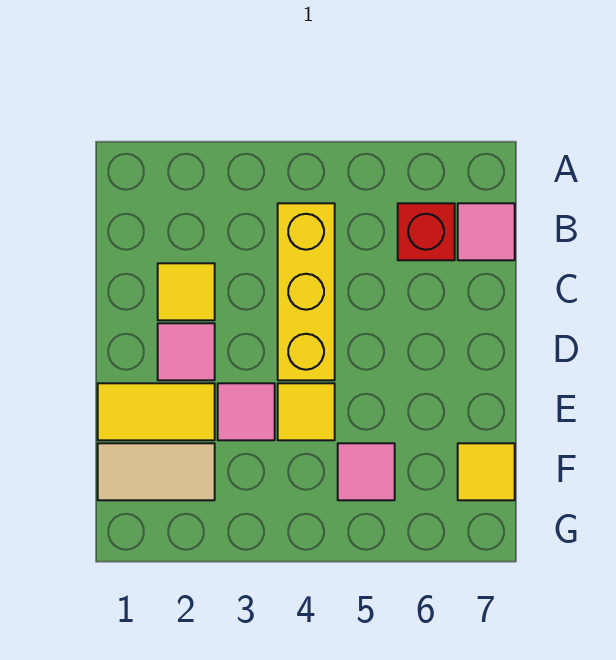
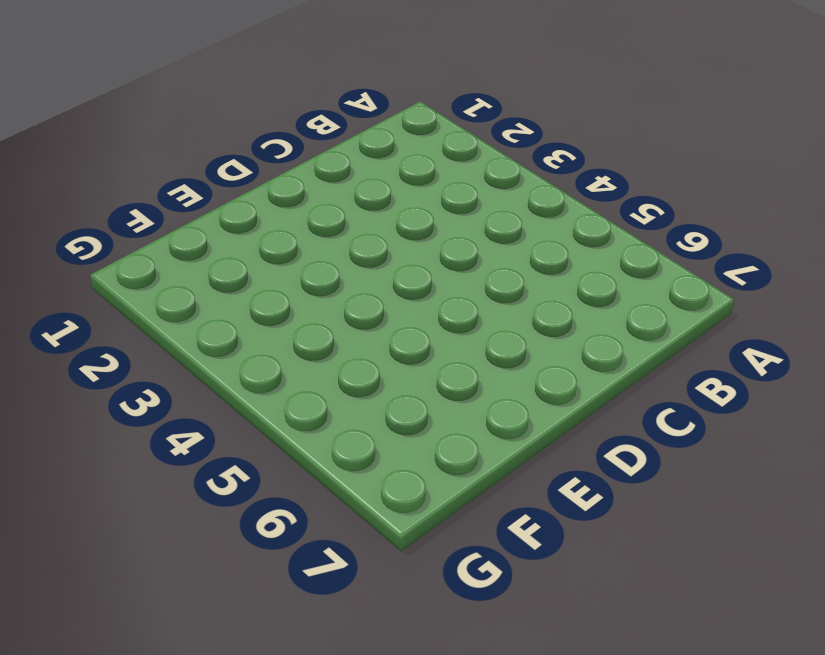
none -> yellow 1x3 brick [278,203,335,380]
none -> red 1x1 brick [398,203,455,260]

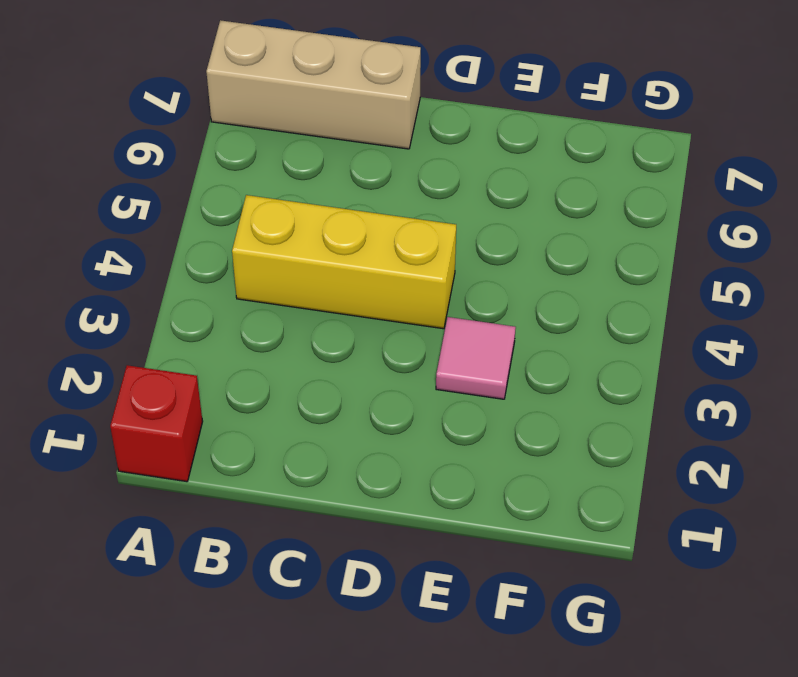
red 1x1 brick [110,365,203,482] -> red 1x1 brick moved to [398,203,455,260]
tan 1x3 brick [206,20,421,149] -> pink 1x1 tile [458,203,515,260]
none -> yellow 1x1 tile [158,263,215,320]
none -> pink 1x1 tile [158,323,215,380]

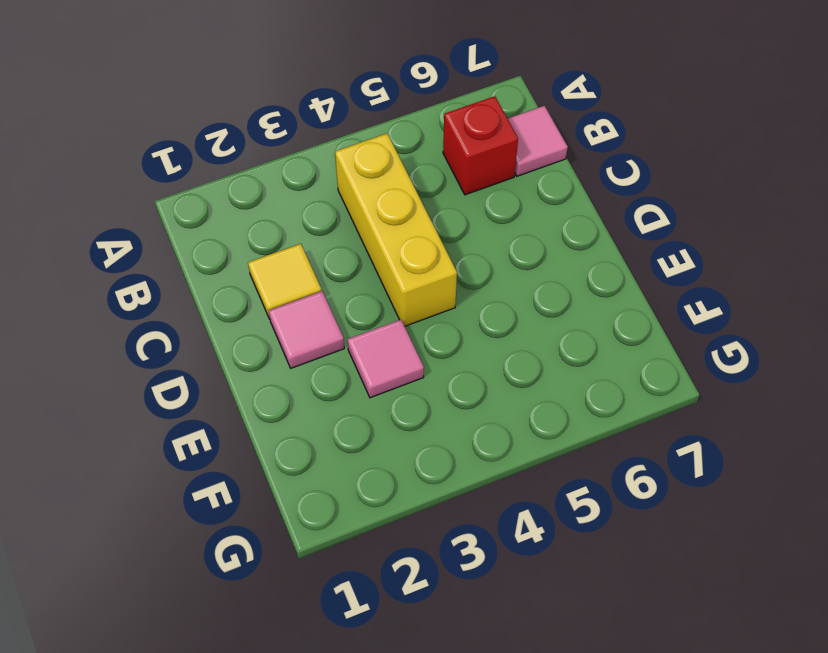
none -> yellow 1x2 tile [98,383,215,440]
none -> yellow 1x1 tile [278,383,335,440]

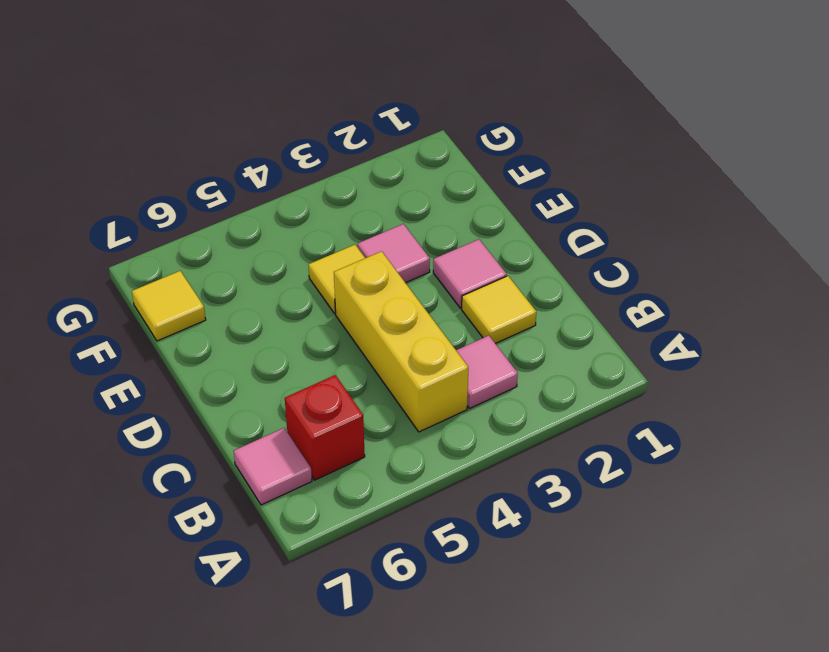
pink 1x1 tile [456,336,518,409] -> pink 1x1 tile moved to [338,443,395,500]
none -> yellow 1x2 tile [98,383,215,440]
none -> tan 1x2 tile [98,443,215,500]

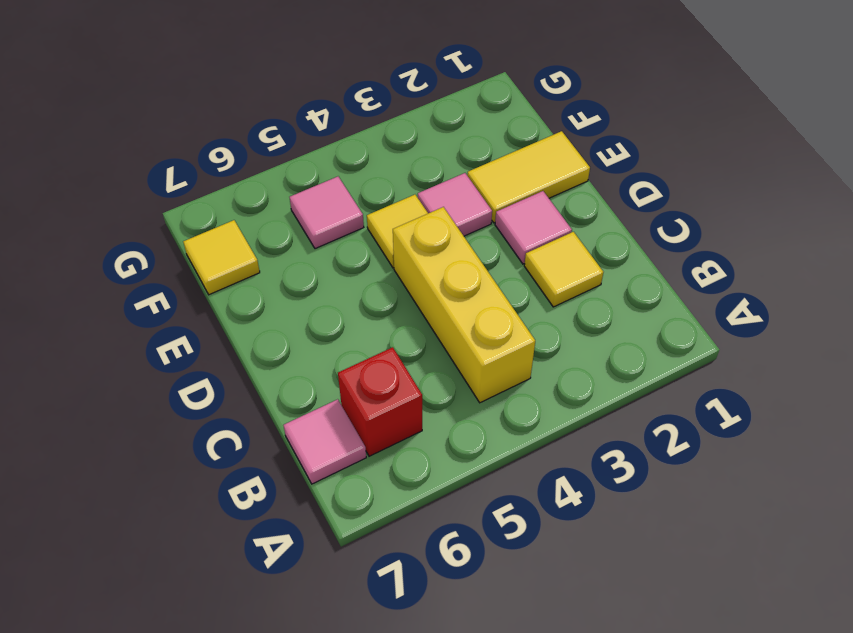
none -> tan 1x2 tile [98,443,215,500]

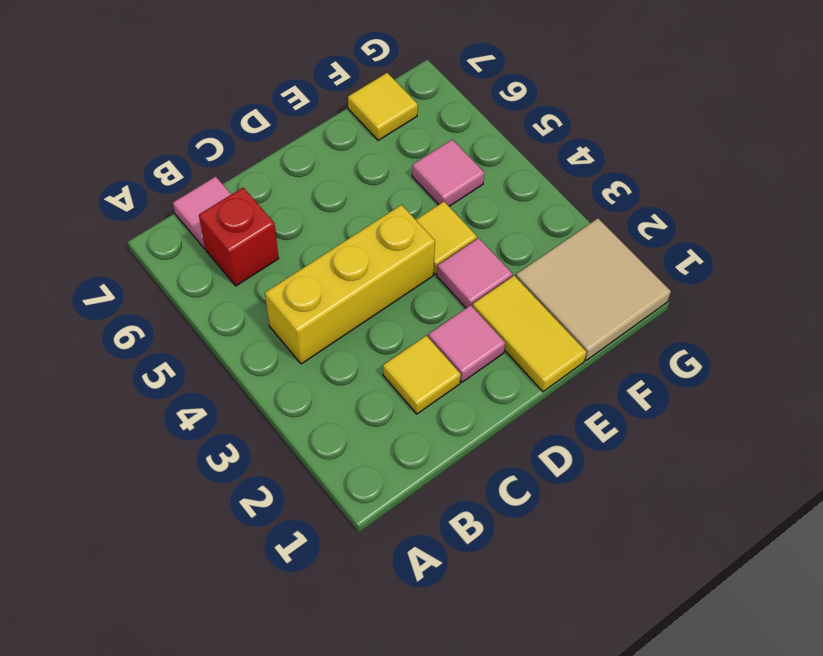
tan 2x2 tile [516,219,671,360] -> tan 1x2 tile [98,443,215,500]

